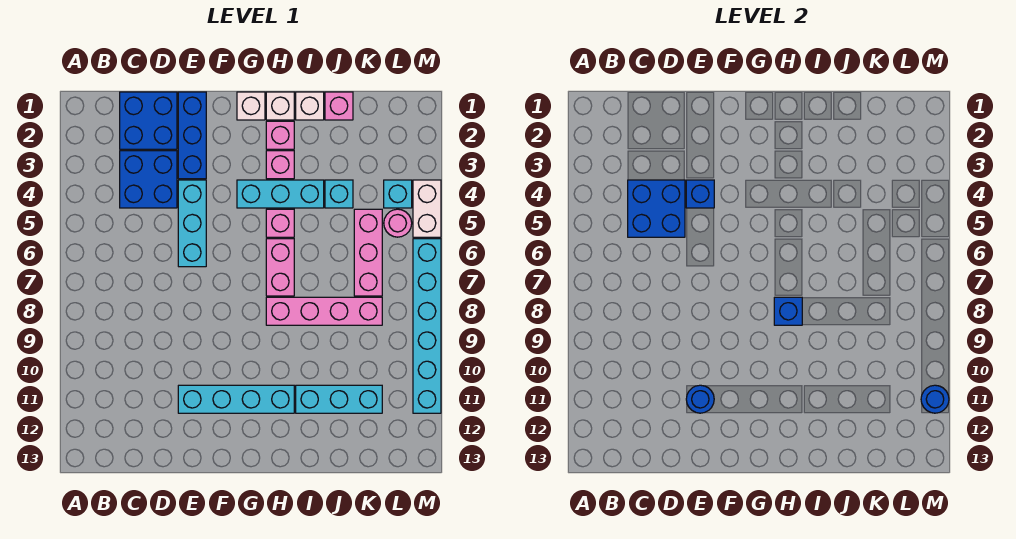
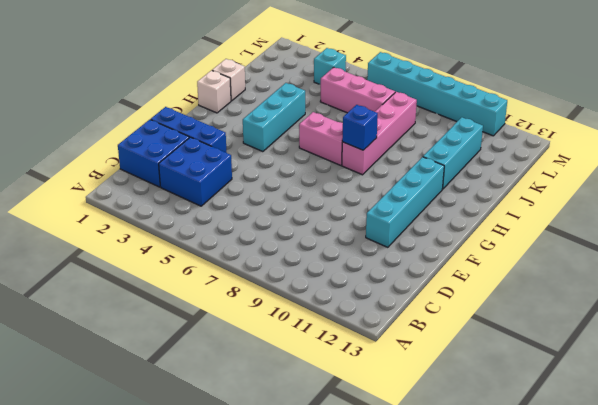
none -> cyan 1x3 brick [178,180,206,267]
none -> white 1x1 brick [237,92,265,120]
none -> pink 1x1 brick [266,121,294,149]

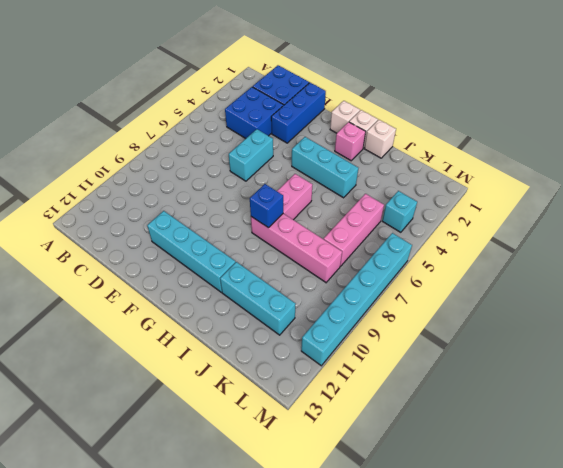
cyan 1x2 brick [229,129,273,181] -> cyan 1x3 brick [178,180,206,267]
none -> pink 1x1 brick [266,151,294,179]
none -> pink 1x1 brick [266,209,294,237]
none -> pink 1x1 brick [325,92,353,120]

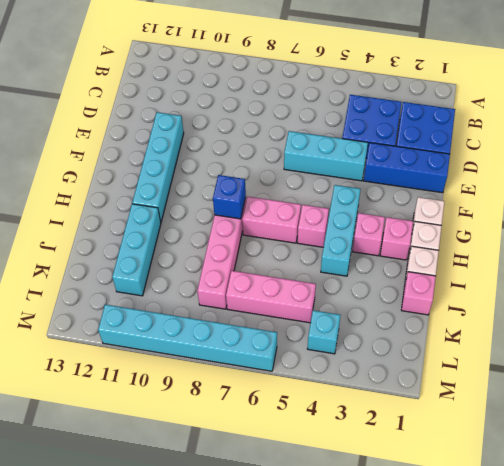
none -> cyan 1x1 brick [325,180,353,208]
none -> pink 1x1 round brick [384,209,412,237]
none -> white 1x2 brick [413,180,441,237]

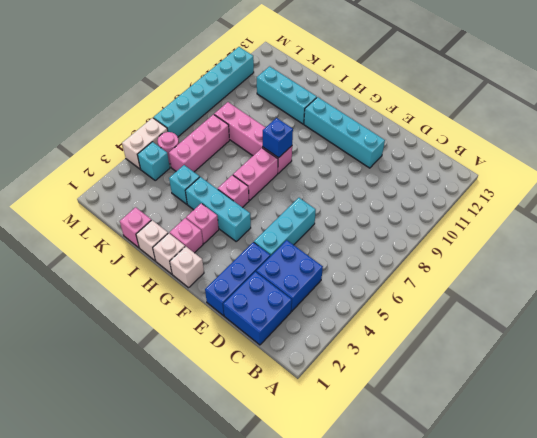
none -> blue 2x2 brick [628,180,685,237]
none -> blue 1x1 brick [686,180,714,208]
none -> blue 1x1 round brick [686,385,714,413]

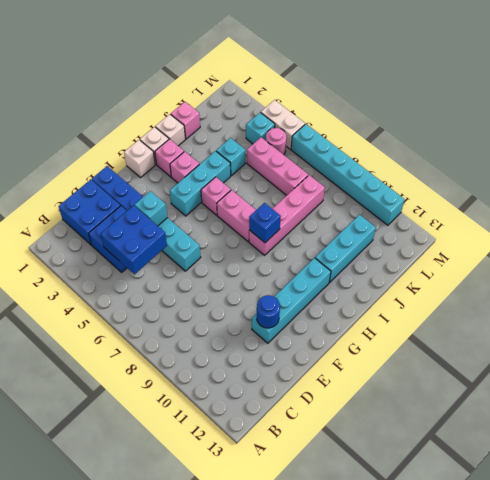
cyan 1x1 brick [135,191,168,226] -> blue 1x1 brick [686,180,714,208]
none -> blue 1x1 round brick [921,385,949,413]

